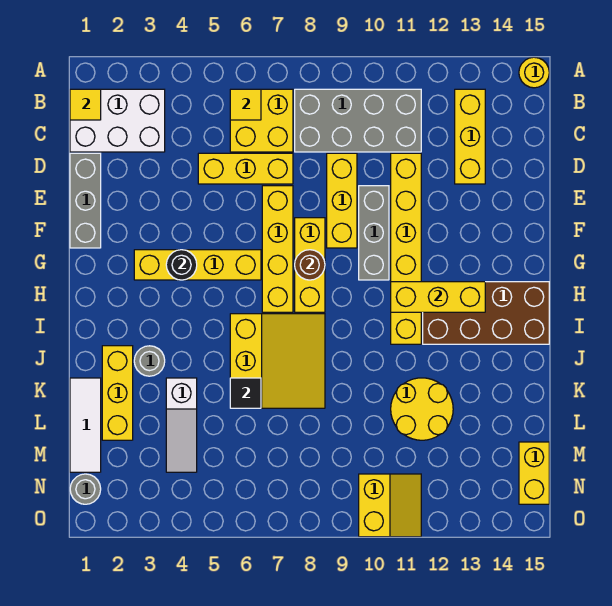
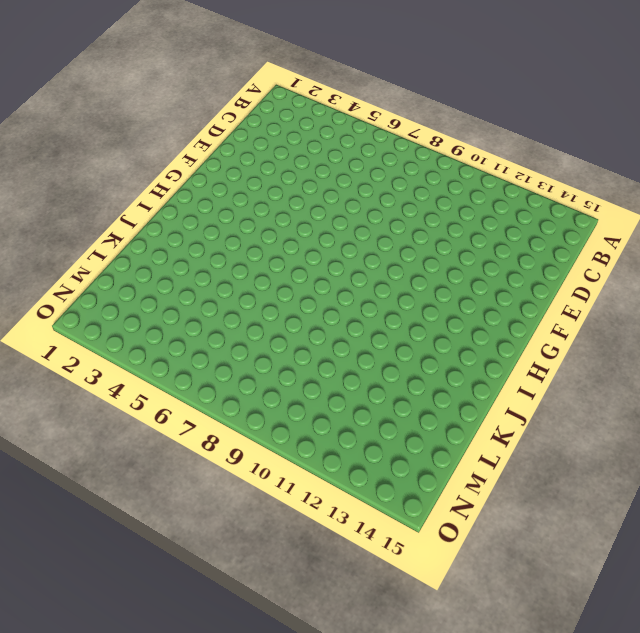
none -> yellow 1x1 round brick [519,57,549,88]
none -> white 2x3 brick [70,89,165,152]
none -> yellow 2x2 brick [230,89,293,152]

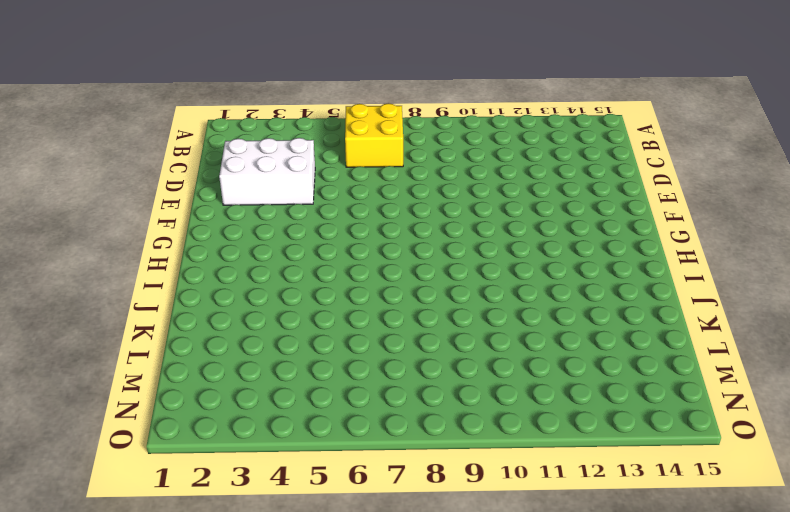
white 2x3 brick [219,138,315,205] -> white 2x3 brick moved to [70,89,165,152]
none -> yellow 1x1 round brick [519,57,549,88]
none -> grey 2x4 brick [295,89,421,152]
none -> yellow 1x3 brick [455,89,485,184]

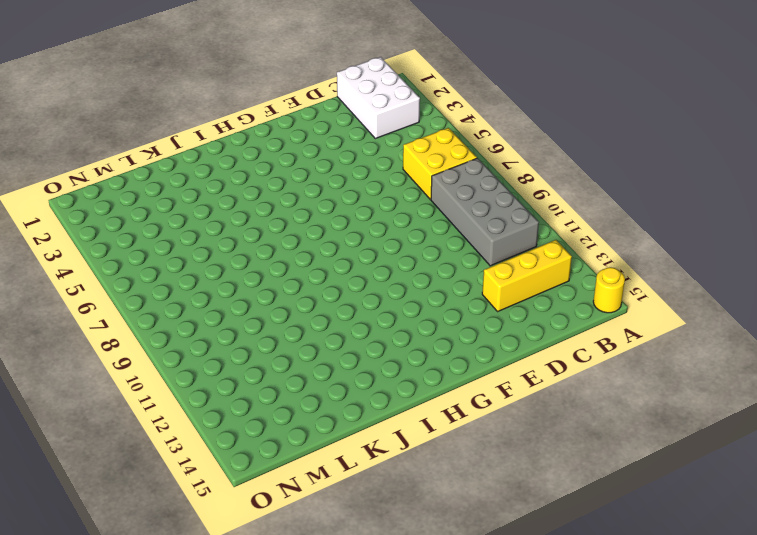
none -> grey 1x3 brick [70,153,101,248]
none -> yellow 1x3 brick [198,153,293,184]
none -> yellow 1x3 brick [327,153,357,248]

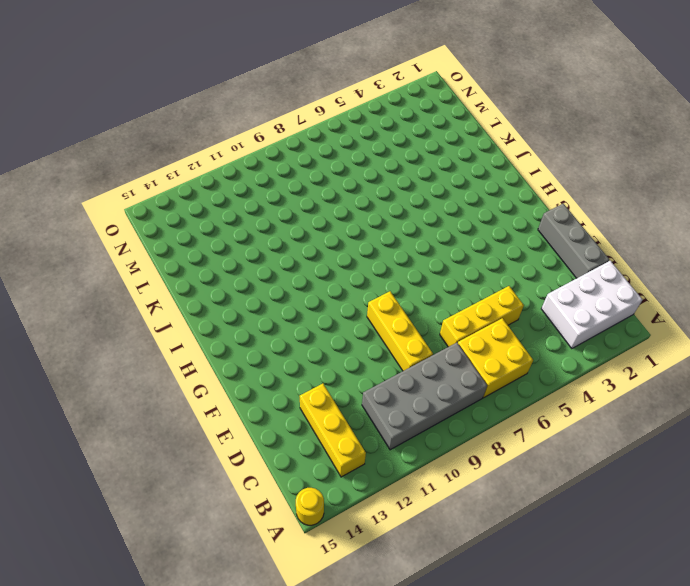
none -> yellow 1x6 brick [391,153,421,344]
none -> yellow 1x4 brick [262,186,293,312]
none -> grey 1x3 brick [359,186,389,280]

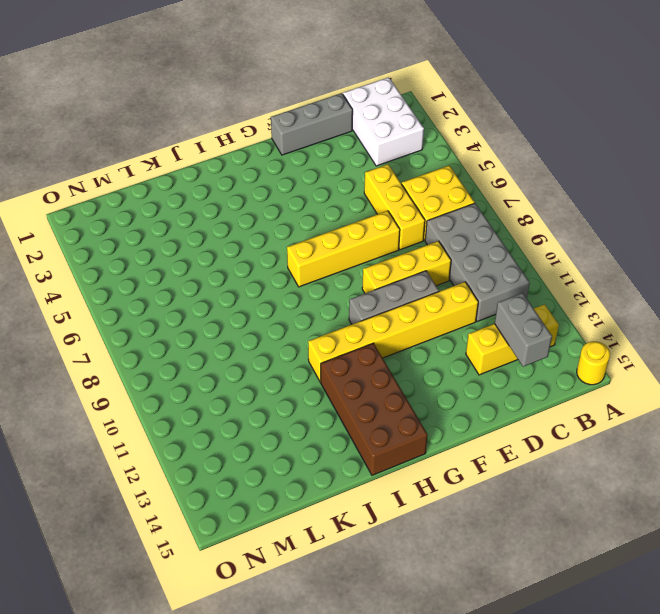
grey 1x2 brick [495,293,552,367] -> none
none -> yellow 1x3 brick [295,218,325,312]
none -> yellow 1x4 brick [134,250,261,280]
none -> yellow 3x3 slope [230,314,325,408]

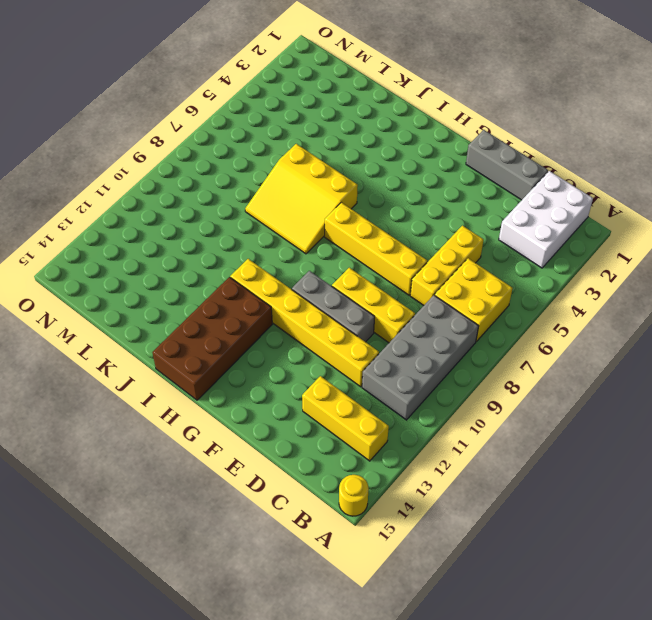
none -> yellow 1x3 brick [295,218,325,312]
none -> yellow 1x4 brick [134,250,261,280]
none -> yellow 1x3 brick [102,346,133,440]

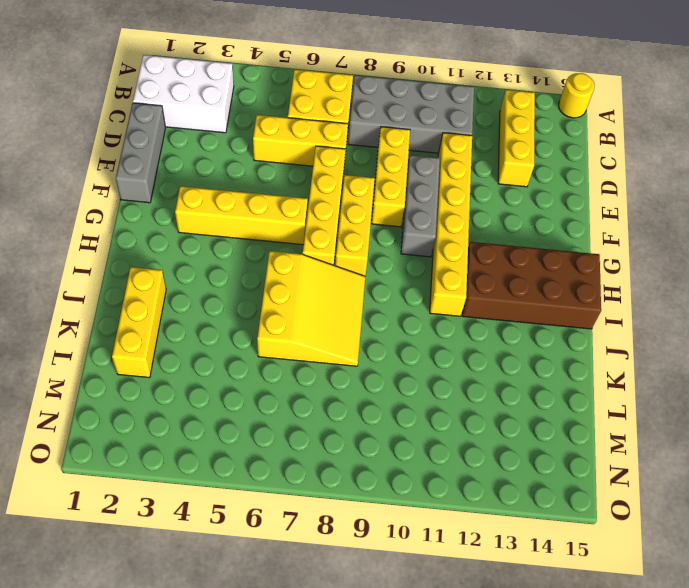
none -> grey 1x1 round brick [134,346,165,376]
none -> white 1x3 tile [70,378,101,472]
none -> white 1x3 slope [166,378,197,472]

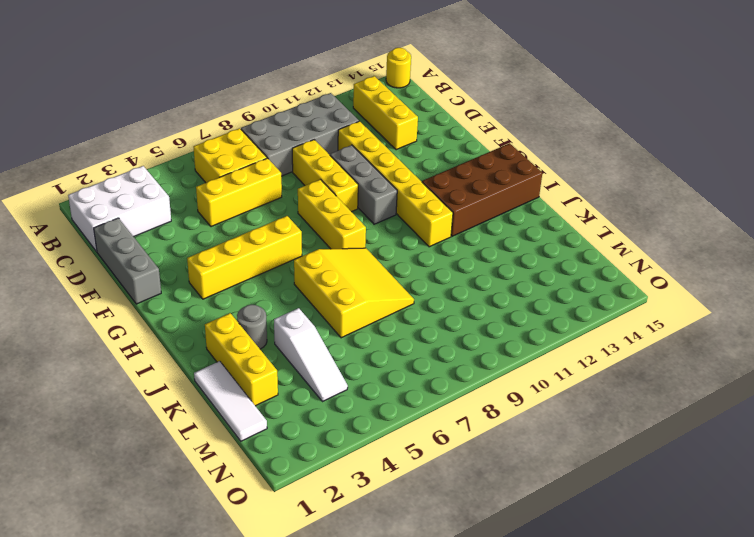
none -> yellow 1x4 brick [262,186,293,312]
none -> yellow 2x2 round brick [391,378,453,440]
none -> yellow 1x2 brick [519,442,549,504]

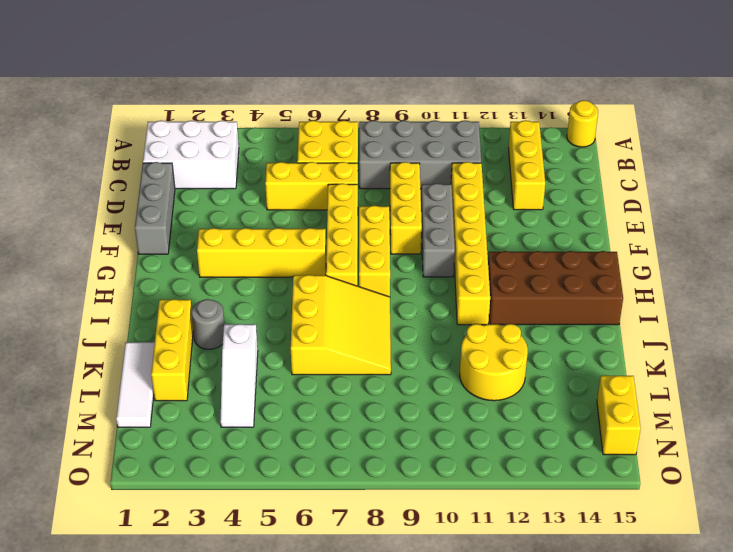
none -> grey 1x1 round brick [70,474,101,504]
none -> yellow 2x2 slope [359,474,421,537]
none -> yellow 1x1 tile [70,89,101,120]

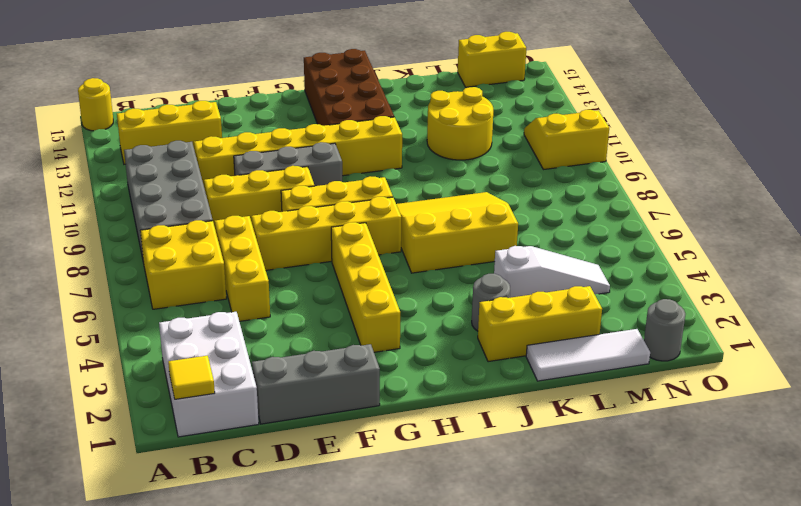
none -> yellow 1x1 tile [230,89,261,120]
none -> black 1x1 round brick [166,250,197,280]
none -> brown 1x1 round brick [295,250,325,280]

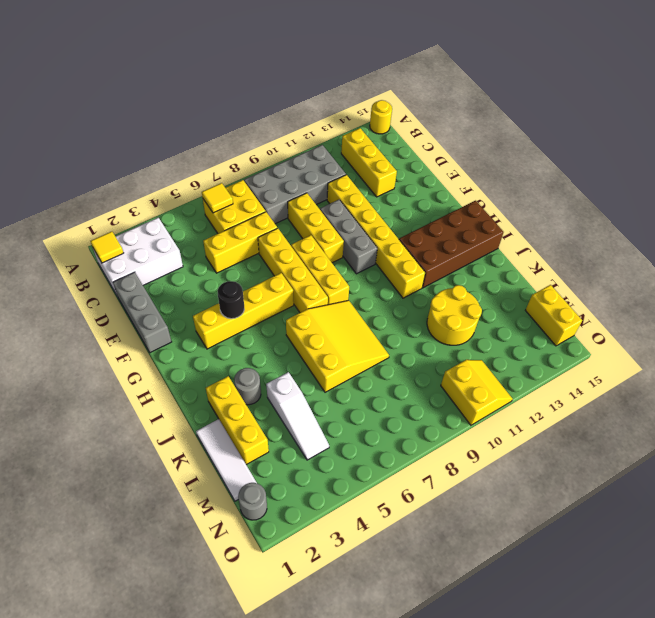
none -> brown 1x1 round brick [295,250,325,280]
none -> yellow 1x3 brick [391,282,485,312]
none -> black 1x1 tile [230,378,261,408]

